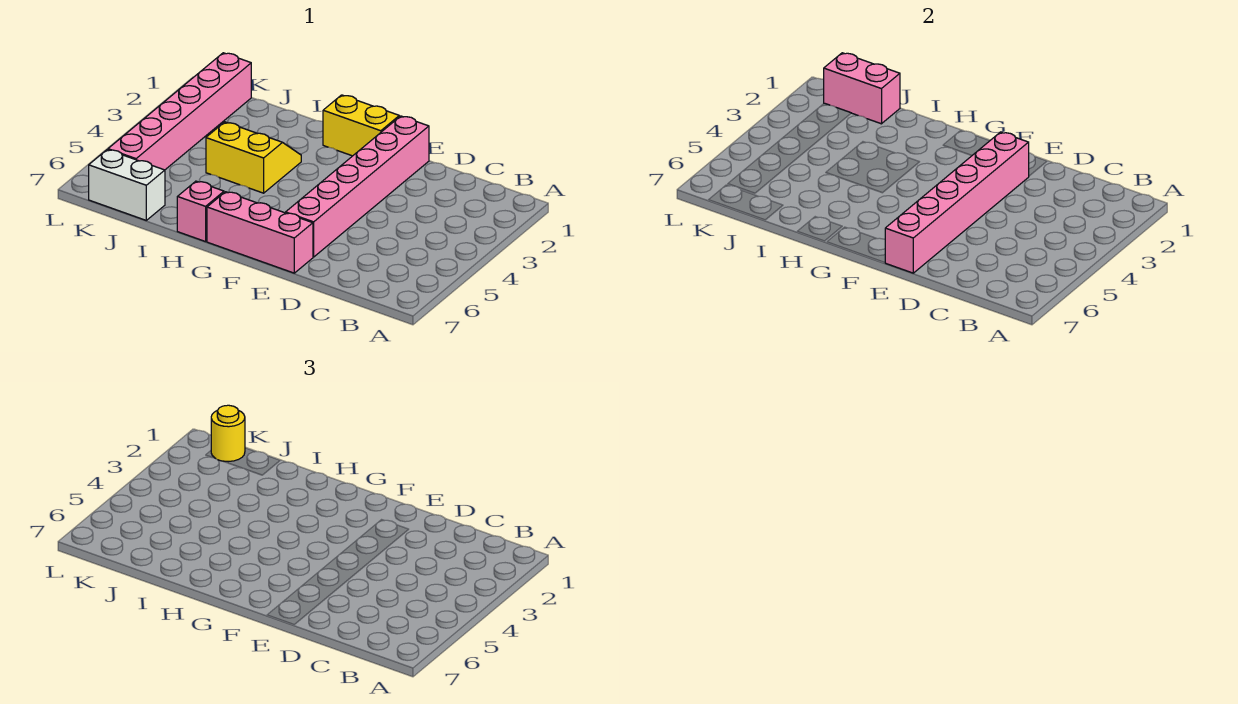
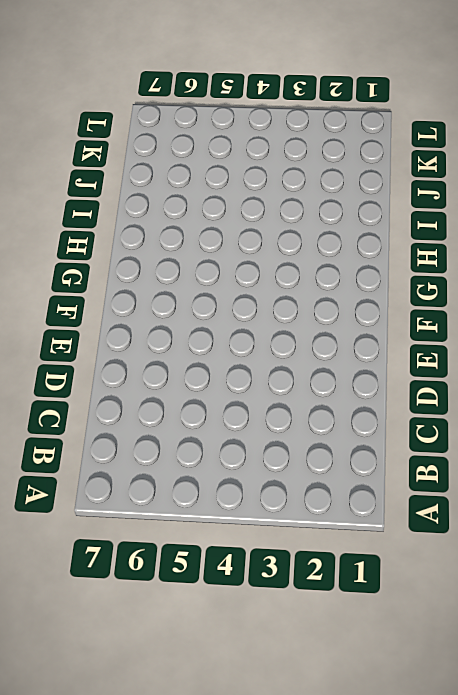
none -> pink 1x6 brick [286,116,429,257]
none -> pink 1x3 brick [207,192,313,273]

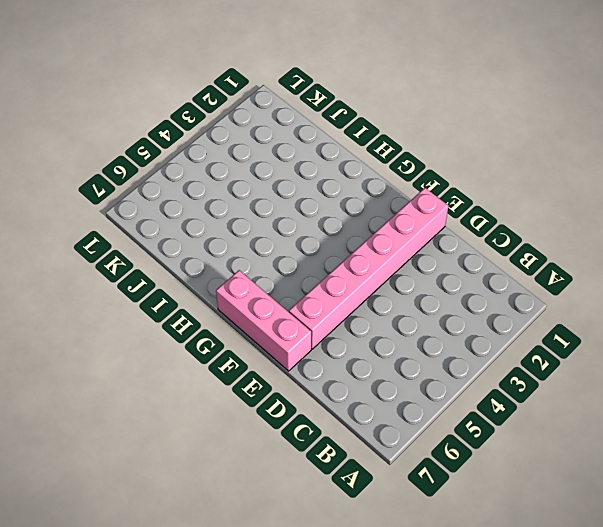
none -> yellow 1x2 brick [323,95,399,156]
none -> yellow 2x2 slope [206,122,301,193]

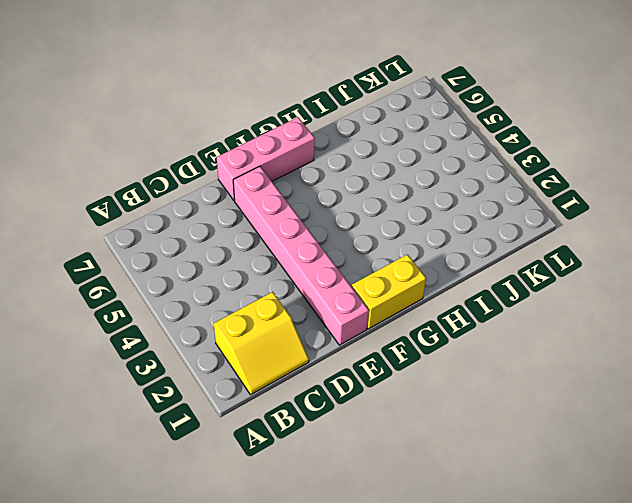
yellow 2x2 slope [214,292,309,395] -> yellow 2x2 slope moved to [206,122,301,193]
none -> pink 1x1 brick [177,181,224,242]
none -> white 1x2 brick [89,150,165,220]

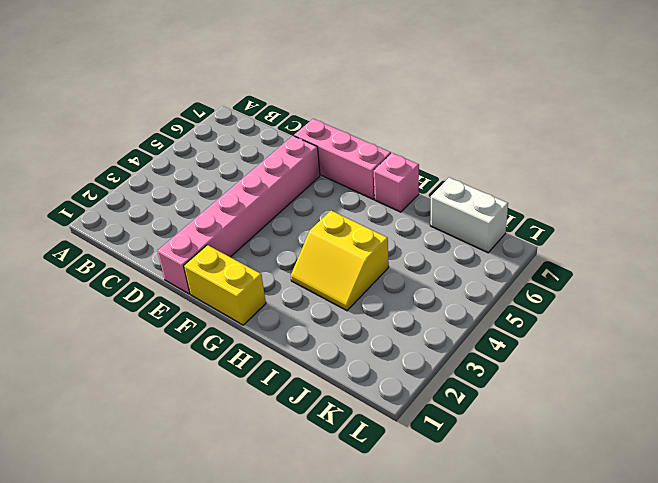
none -> pink 1x6 brick [108,53,251,170]
none -> pink 1x6 brick [885,132,1029,273]

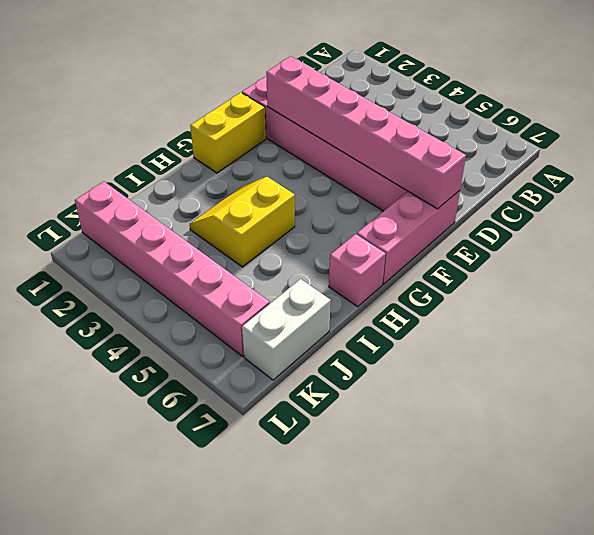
none -> pink 1x2 brick [824,53,900,124]
none -> yellow 1x1 round brick [211,405,245,461]

